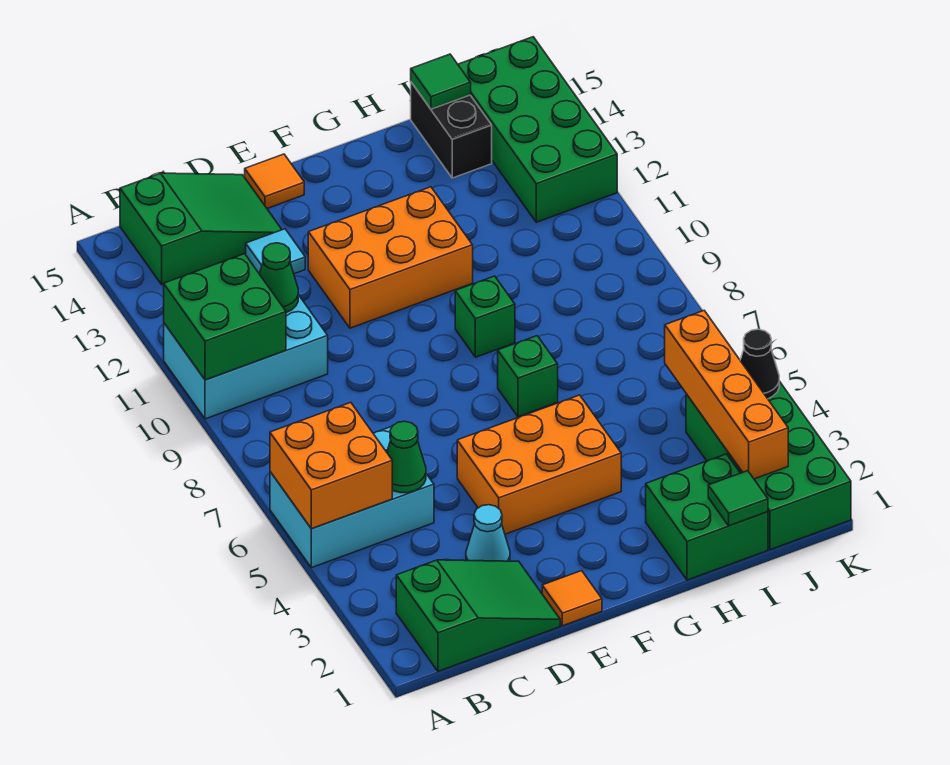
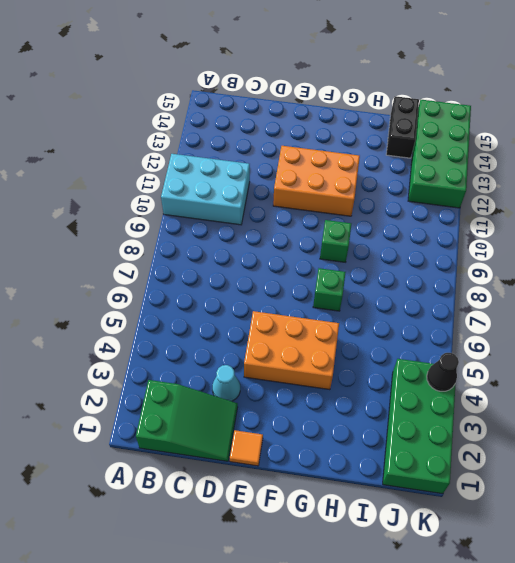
none -> cyan 2x3 brick [270,426,434,568]
none -> green 2x3 slope [120,173,282,284]
none -> cyan 1x1 tile [245,229,305,274]

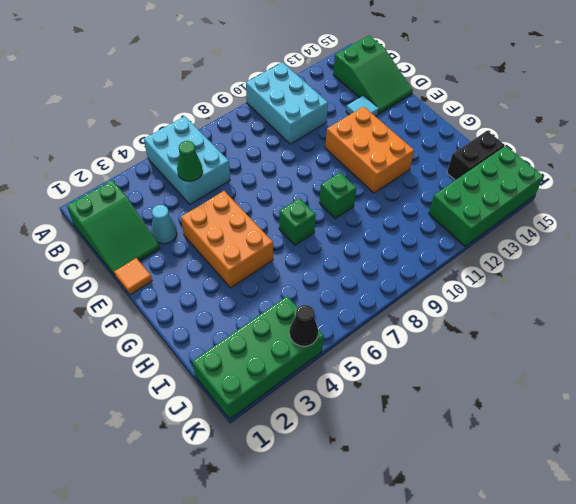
none -> orange 1x1 tile [245,154,304,208]
none -> green 2x2 brick [646,454,768,580]
none -> orange 2x2 brick [270,402,392,529]

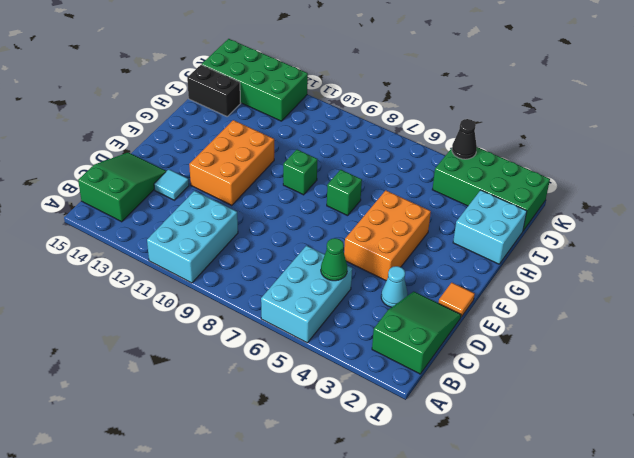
cyan 2x2 brick [453,190,527,264] -> green 2x2 brick [646,454,768,580]
none -> orange 1x1 tile [245,154,304,208]
none -> orange 2x2 brick [270,402,392,529]
none -> green 2x2 brick [164,254,286,380]

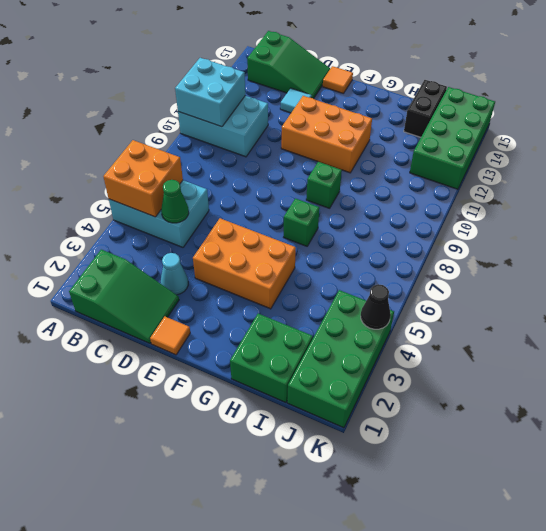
cyan 2x2 brick [175,58,245,127] -> green 2x2 brick [164,254,286,380]
none -> green 1x1 cone [259,243,298,313]
none -> green 1x1 tile [708,471,768,526]
none -> green 1x1 tile [411,54,471,109]

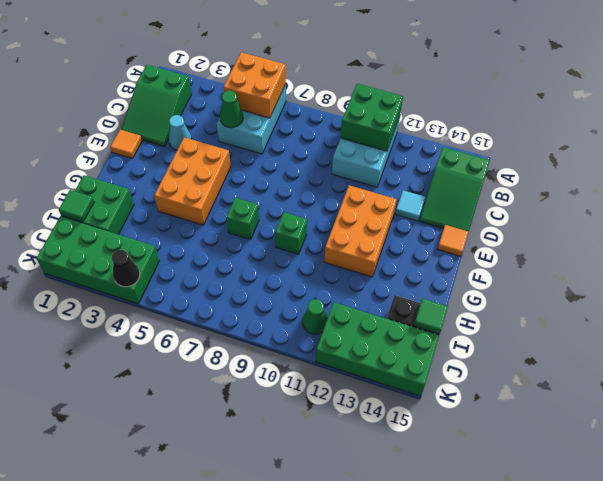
green 1x1 cone [302,299,328,334] -> green 1x1 cone moved to [259,243,298,313]
none -> orange 1x4 brick [665,311,788,479]

